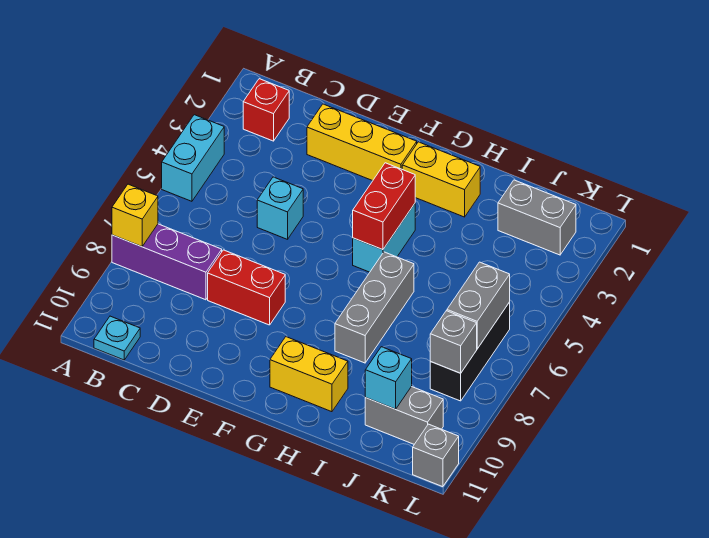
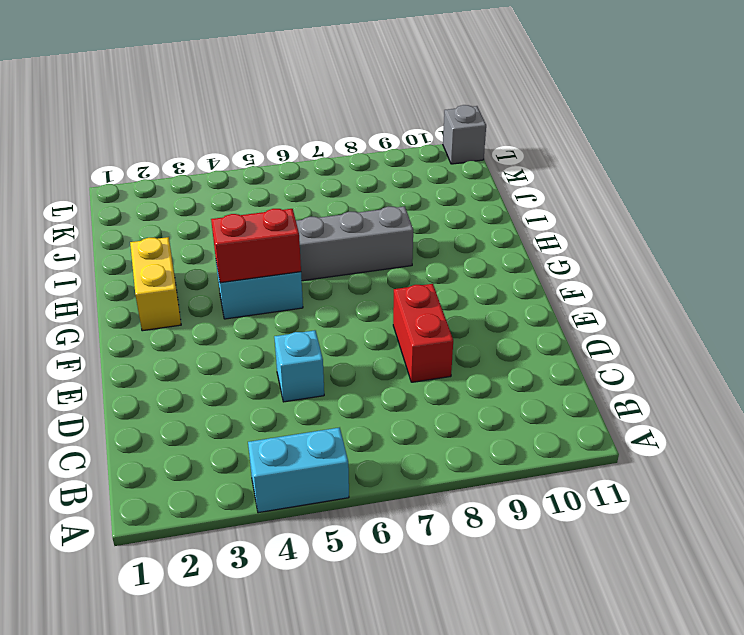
none -> purple 1x3 brick [112,224,222,300]
none -> red 1x1 brick [243,79,289,141]
none -> cyan 1x1 plate [94,316,140,360]

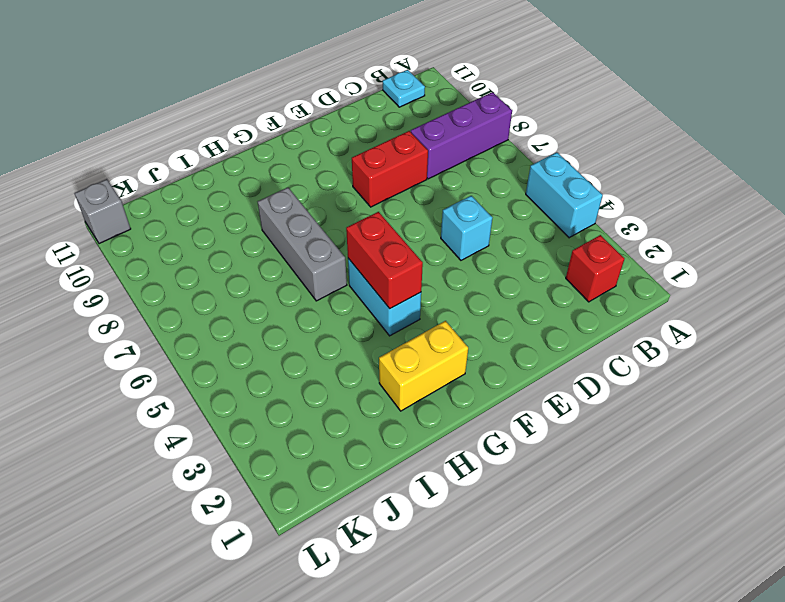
none -> yellow 1x3 brick [307,104,417,181]
none -> yellow 1x2 brick [270,337,348,412]
none -> grey 1x2 brick [498,180,576,255]

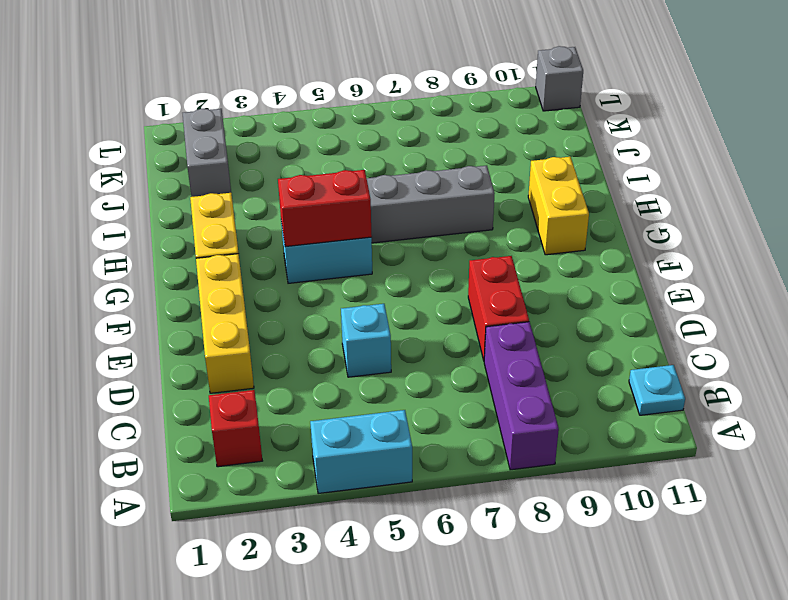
none -> grey 1x2 brick [365,386,443,444]
none -> black 1x3 brick [430,302,510,401]
none -> yellow 1x1 brick [112,184,158,247]

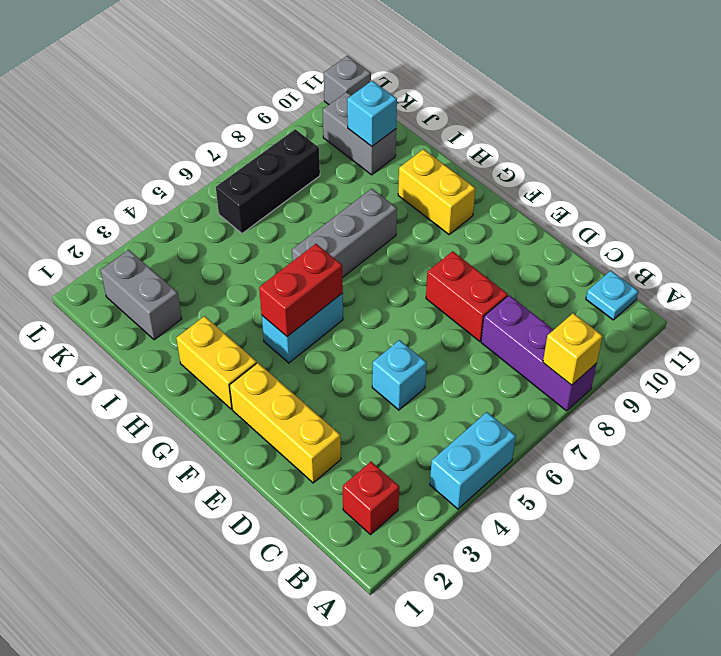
none -> grey 1x2 brick [447,262,510,349]
none -> grey 1x1 brick [430,311,477,373]

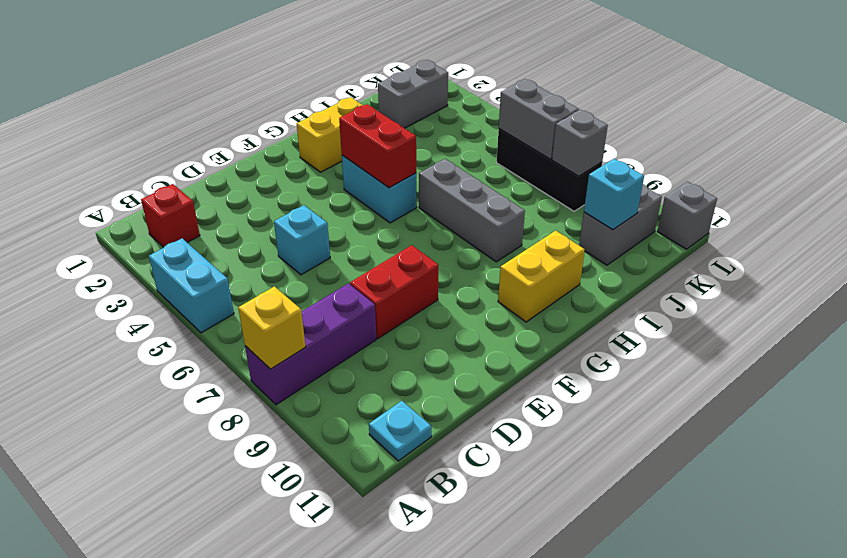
none -> yellow 1x3 brick [307,104,417,181]

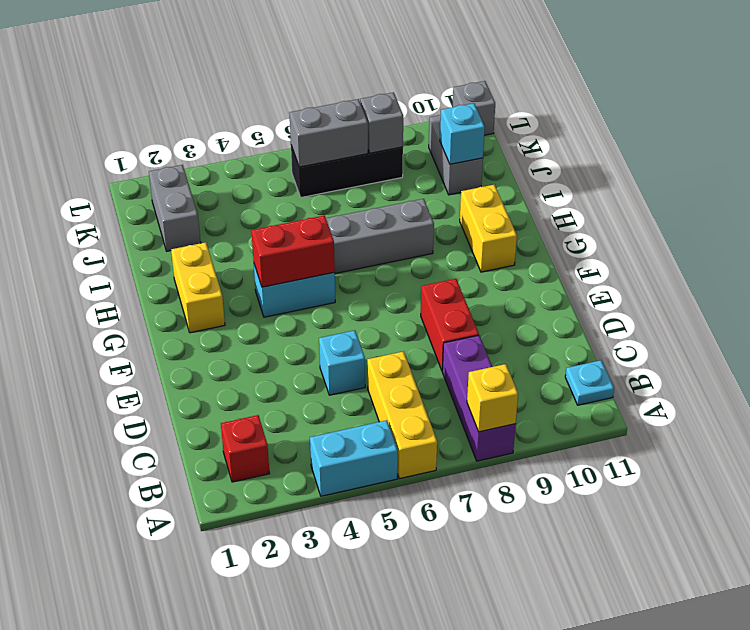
yellow 1x3 brick [367,351,437,479] -> yellow 1x3 brick moved to [307,104,417,181]

